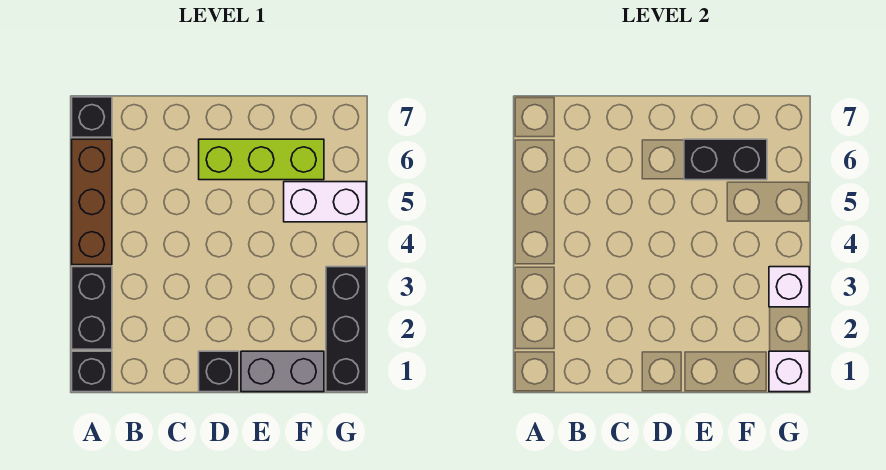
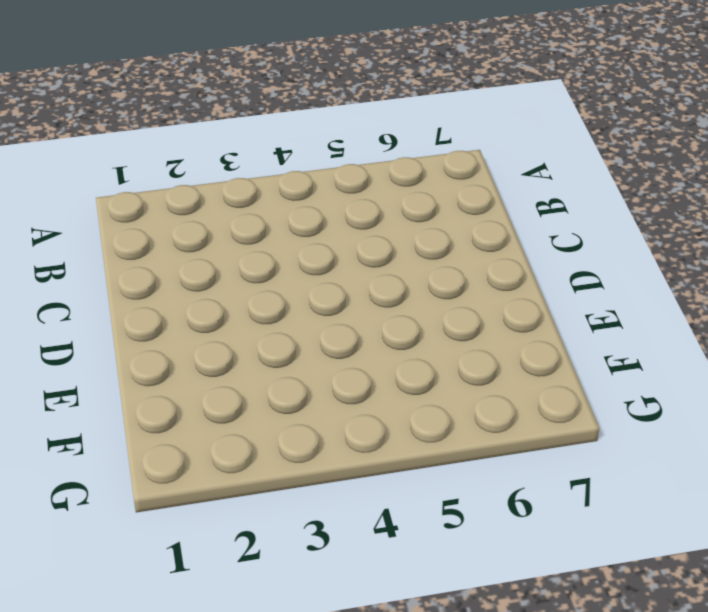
none -> black 1x1 brick [72,351,112,392]
none -> black 1x2 brick [72,267,112,349]
none -> brown 1x3 brick [72,139,112,265]

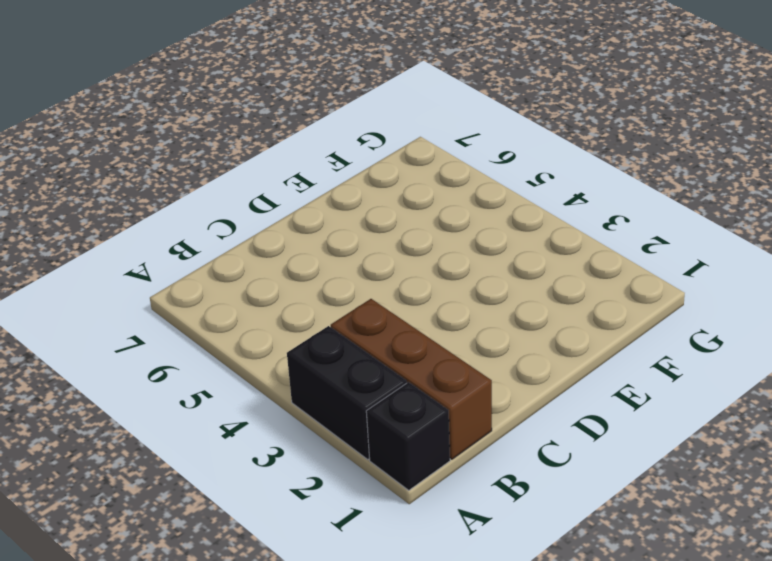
brown 1x3 brick [331,299,492,459] -> brown 1x3 brick moved to [72,139,112,265]
none -> black 1x1 brick [72,97,112,137]
none -> black 1x1 brick [199,351,239,392]
none -> lime 1x3 brick [199,139,324,180]

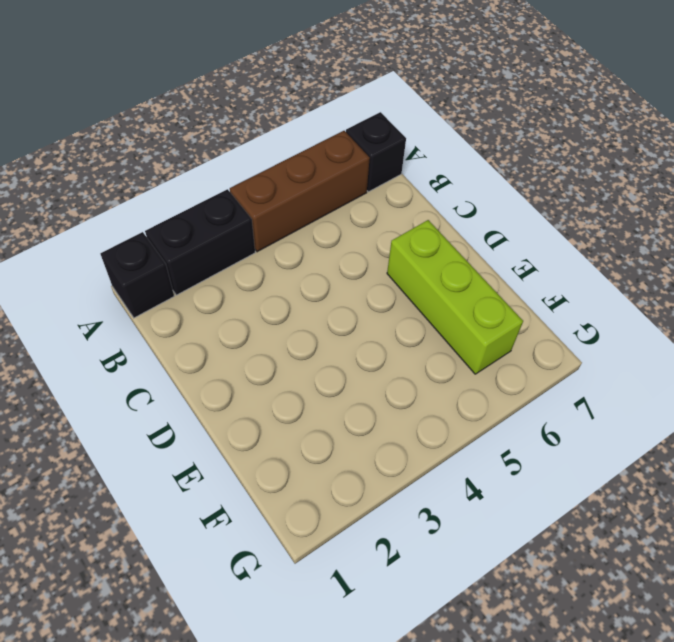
none -> black 1x1 brick [199,351,239,392]
none -> grey 1x2 brick [241,351,324,392]
none -> white 1x2 brick [284,182,366,222]

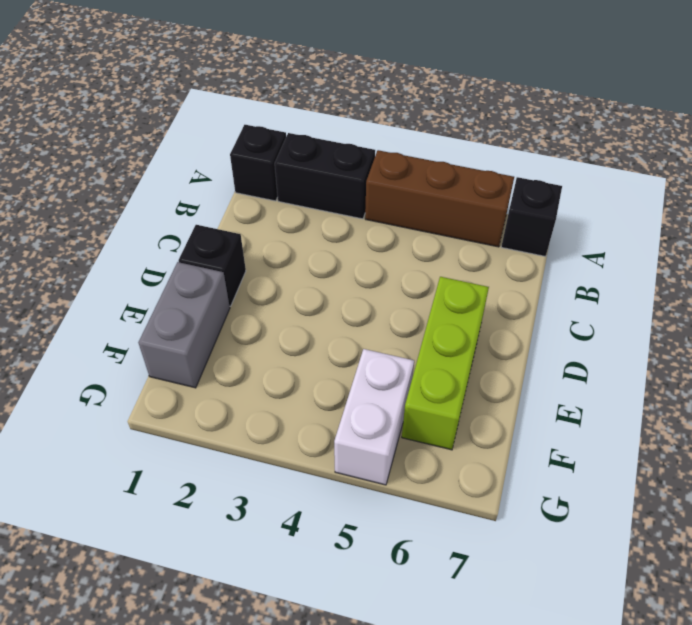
none -> black 1x3 brick [326,267,366,392]
none -> black 1x2 brick [684,139,767,180]
none -> white 1x1 brick [769,351,809,392]

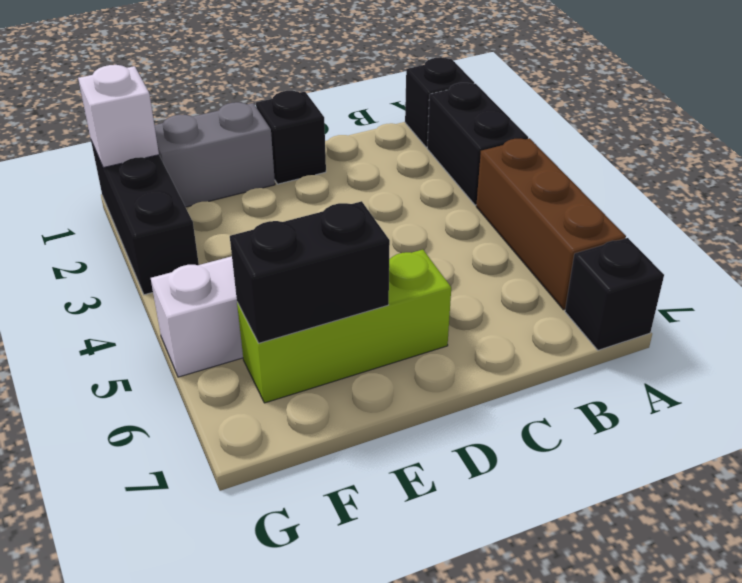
none -> white 1x1 brick [769,267,809,307]

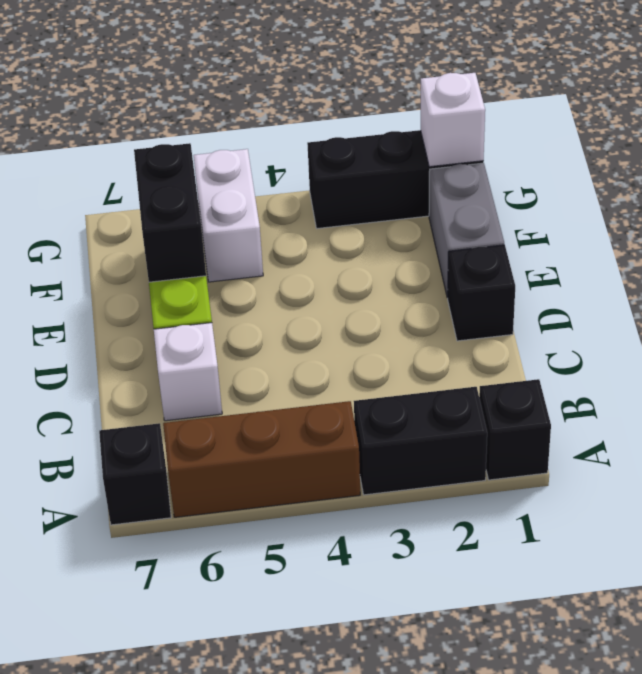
white 1x1 brick [154,323,222,421] -> white 1x1 brick moved to [769,267,809,307]

